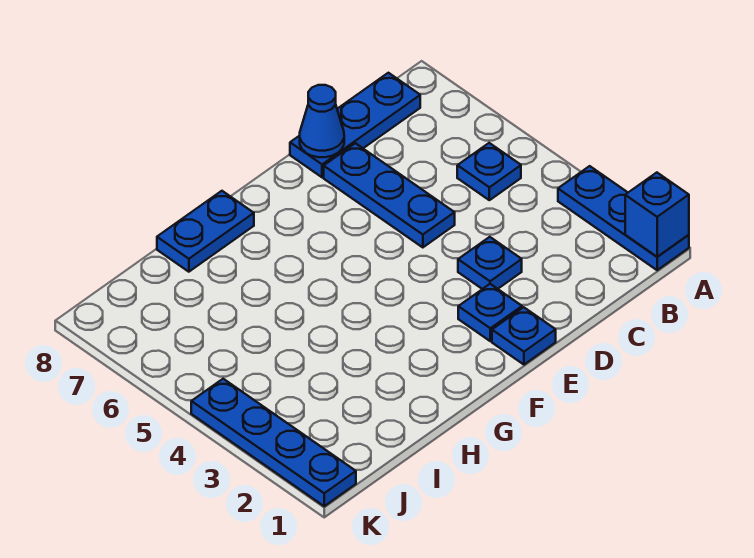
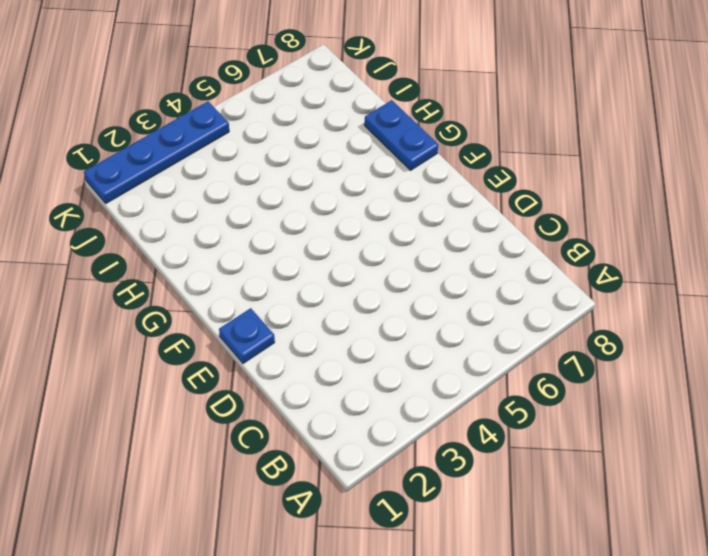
none -> blue 1x3 plate [558,166,689,270]
none -> blue 1x1 plate [457,143,521,200]

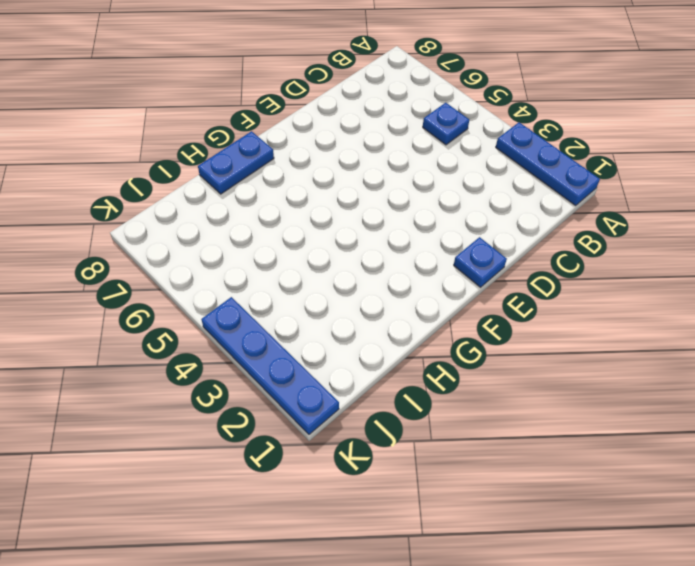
none -> blue 1x3 plate [290,73,420,177]
none -> blue 1x1 plate [458,237,522,289]

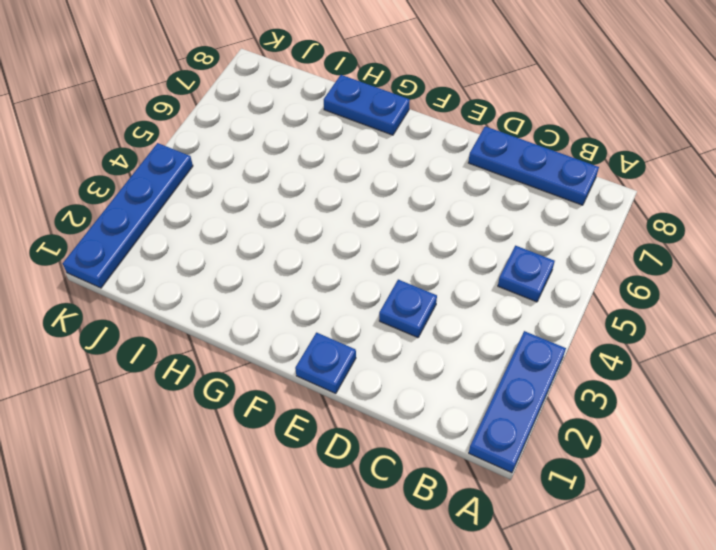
none -> blue 1x3 plate [324,143,455,247]
none -> blue 1x1 plate [458,284,522,341]

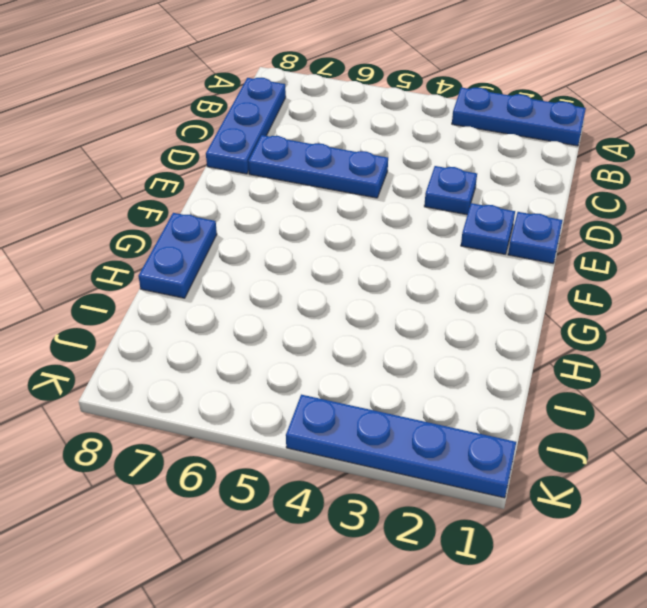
none -> blue 1x1 plate [457,143,521,200]
none -> blue 1x1 brick [625,173,689,257]

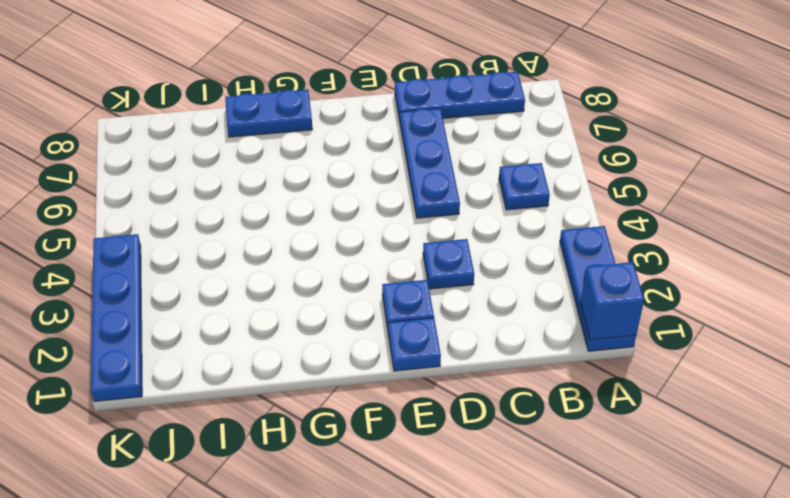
none -> blue 1x1 cone [300,85,344,157]

